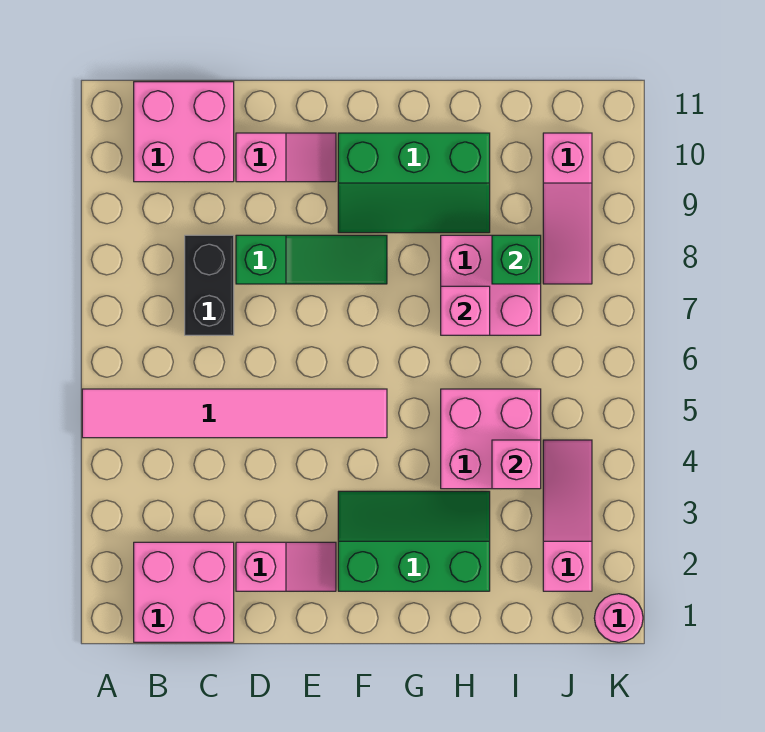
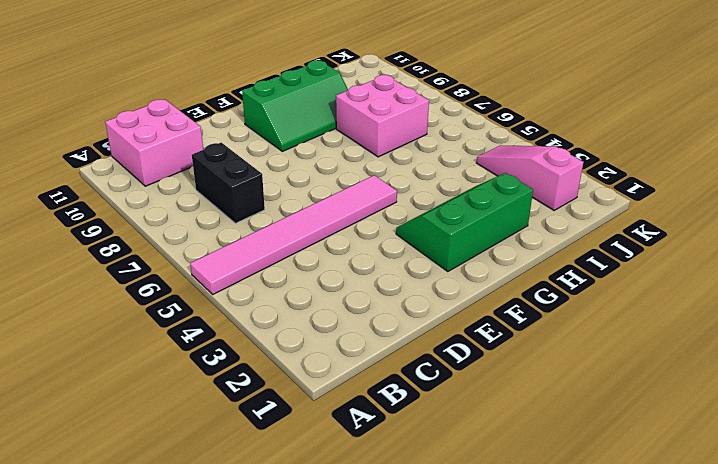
none -> pink 2x2 brick [134,542,234,642]
none -> pink 1x2 slope [236,542,336,591]
none -> green 1x3 slope [236,235,387,284]

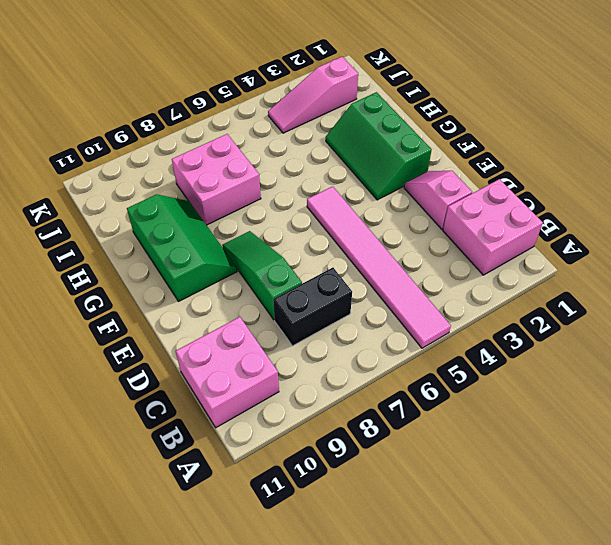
none -> pink 1x2 slope [236,133,336,182]
none -> pink 2x2 brick [441,389,541,489]
none -> pink 1x3 slope [543,133,592,284]

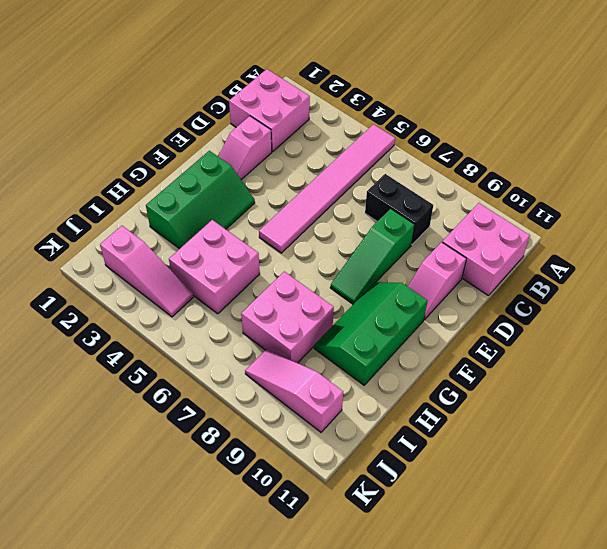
none -> pink 1x1 round brick [594,594,643,642]
none -> pink 1x1 brick [441,286,490,335]
none -> pink 1x1 brick [492,440,541,489]

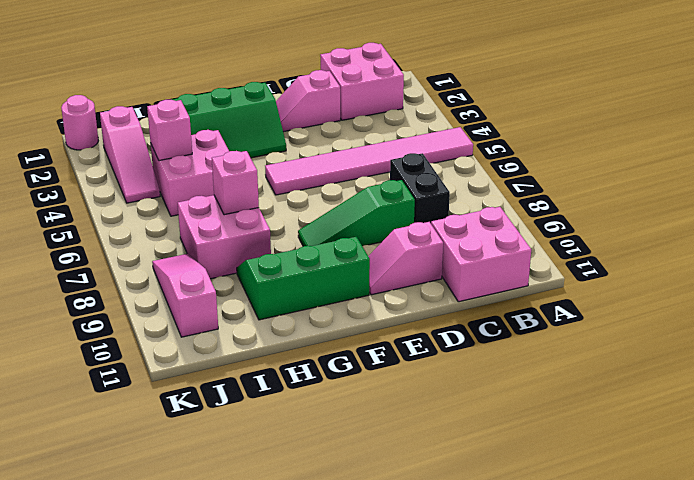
none -> green 1x1 brick [492,235,541,284]

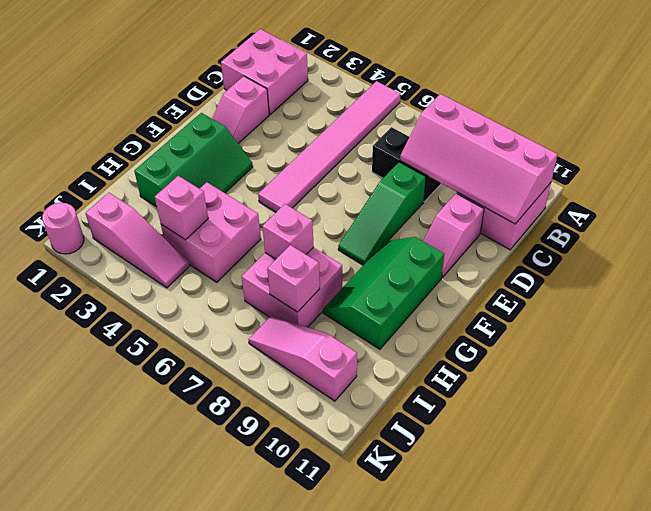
pink 2x4 slope [400,94,558,224] -> none
pink 1x1 brick [267,245,320,312] -> green 1x1 brick [492,235,541,284]

